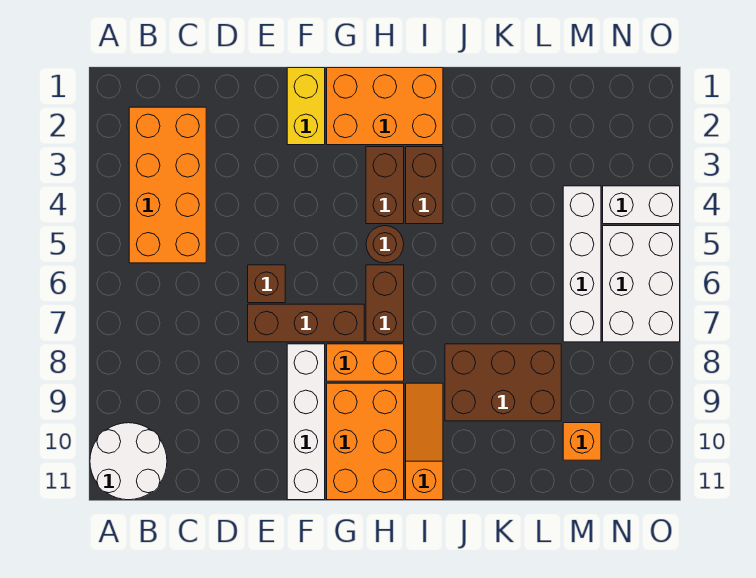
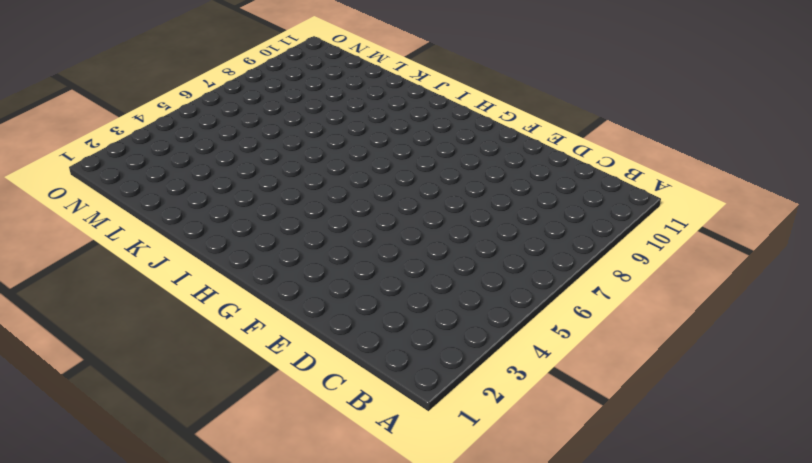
none -> white 2x2 round brick [90,423,167,500]
none -> orange 2x4 brick [129,107,206,263]
none -> brown 1x1 brick [248,265,285,303]

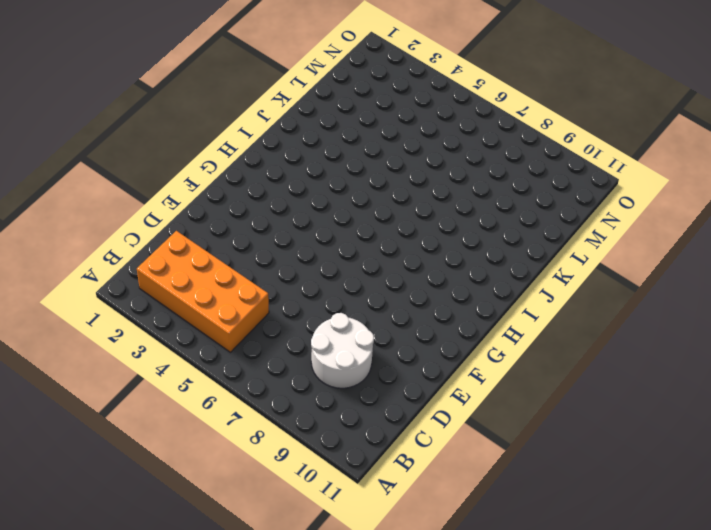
white 2x2 round brick [311,313,374,388] -> white 2x2 round brick moved to [90,423,167,500]
none -> brown 1x1 brick [248,265,285,303]
none -> brown 1x3 brick [248,304,364,342]
none -> yellow 1x2 brick [287,68,325,145]

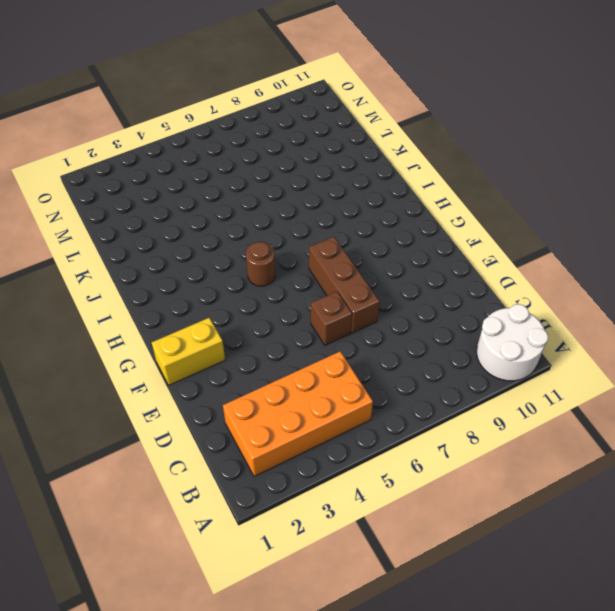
none -> white 1x4 brick [287,344,325,500]
none -> orange 2x3 brick [327,68,443,145]
none -> orange 1x2 brick [327,344,404,381]

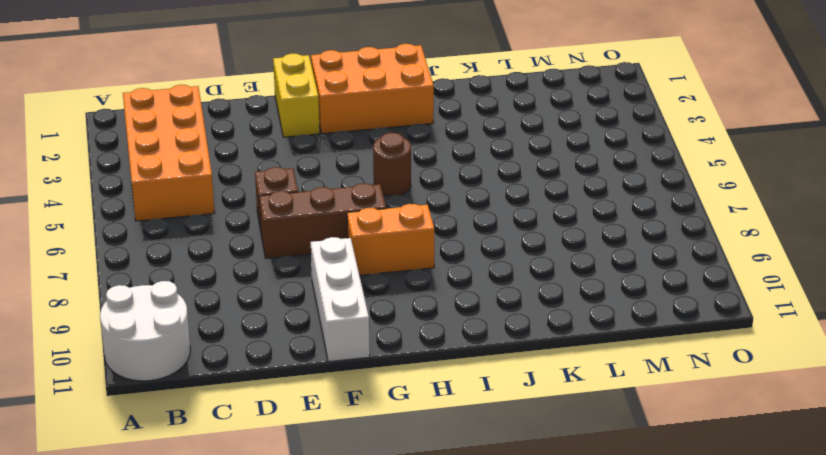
white 1x3 brick [311,237,370,362] -> white 1x4 brick [287,344,325,500]
none -> orange 2x3 brick [327,383,404,500]
none -> brown 1x2 brick [366,147,404,224]
none -> brown 1x2 brick [366,265,404,342]

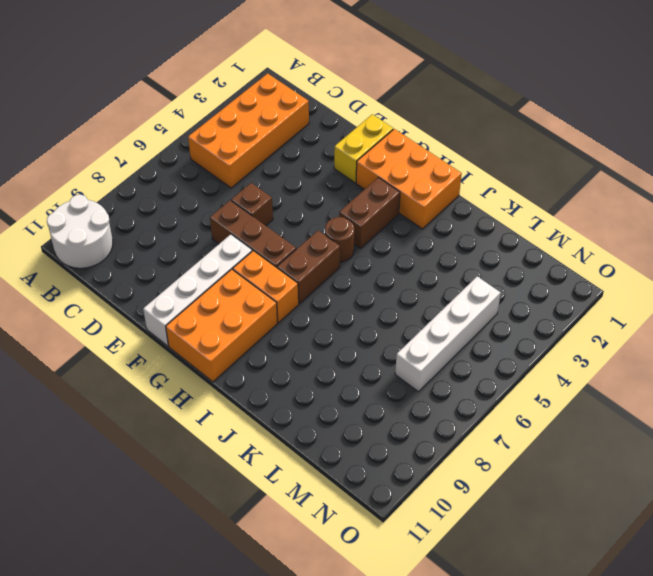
none -> brown 1x2 brick [406,147,443,224]
none -> orange 1x3 slope [406,383,443,500]
none -> brown 2x3 brick [445,344,561,421]

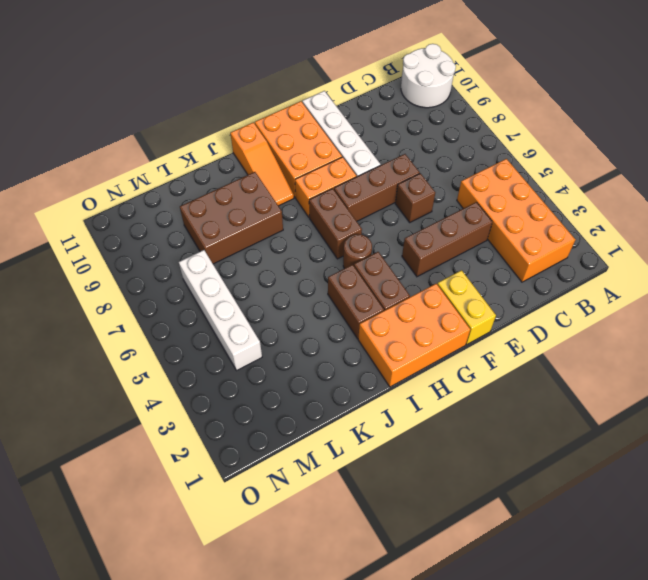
brown 1x3 brick [402,202,492,277] -> none
none -> orange 1x1 brick [563,423,601,460]
none -> white 1x2 brick [603,186,680,224]
none -> white 2x3 brick [603,226,680,342]

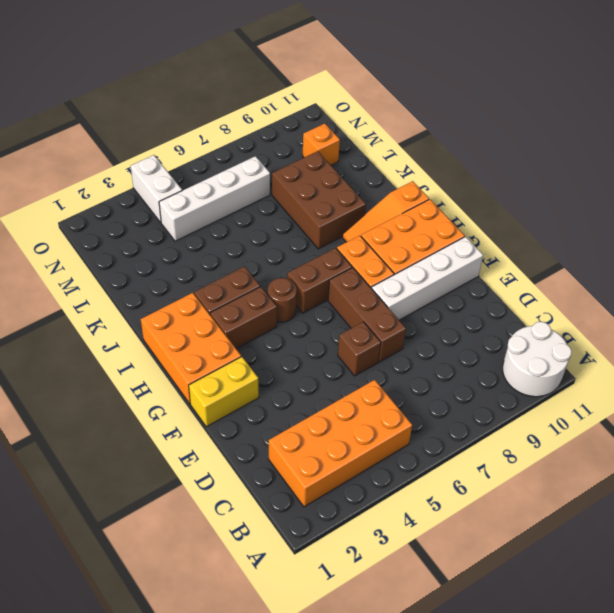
none -> white 2x3 brick [603,226,680,342]

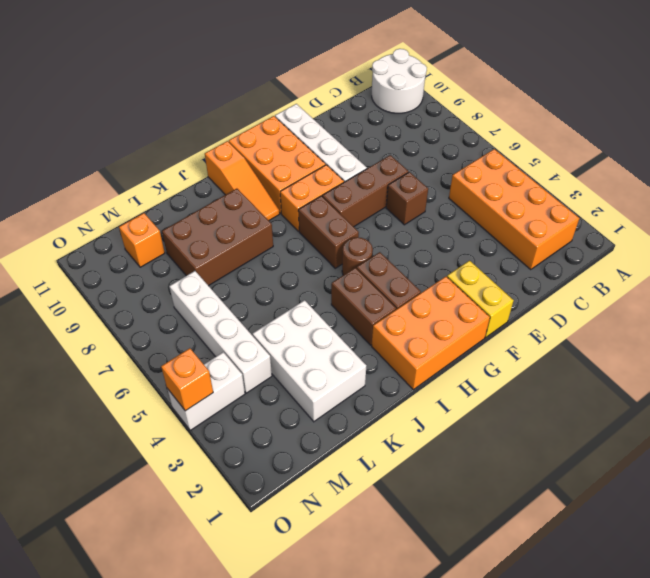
white 2x3 brick [253,300,366,422] -> white 2x3 brick moved to [603,226,680,342]
orange 1x1 brick [161,348,213,411] -> none

